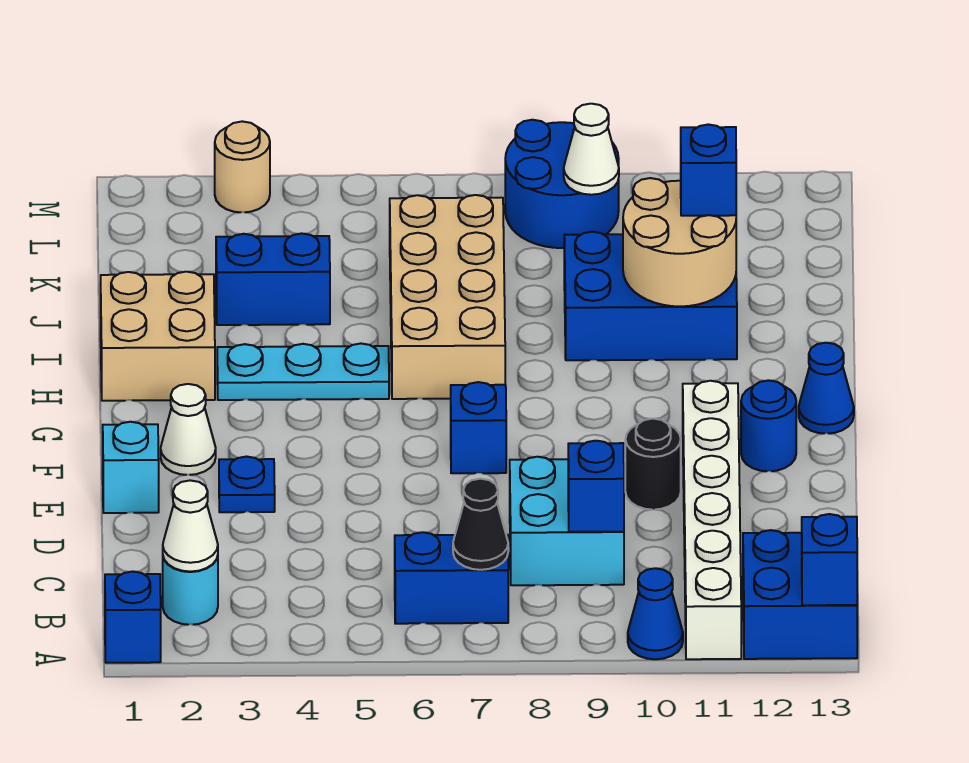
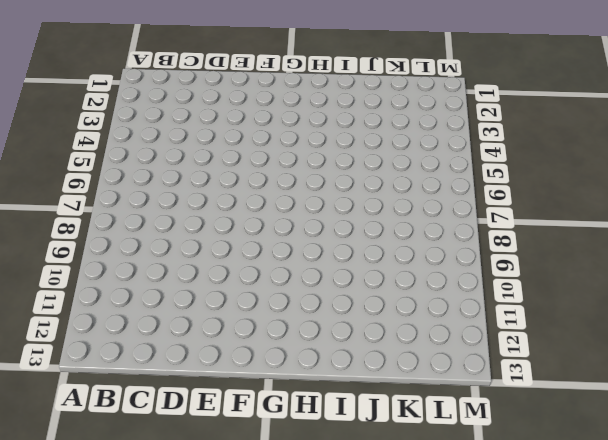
none -> blue 1x1 brick [105,571,161,663]
none -> blue 1x1 cone [628,568,683,659]
none -> white 1x6 brick [683,381,741,659]

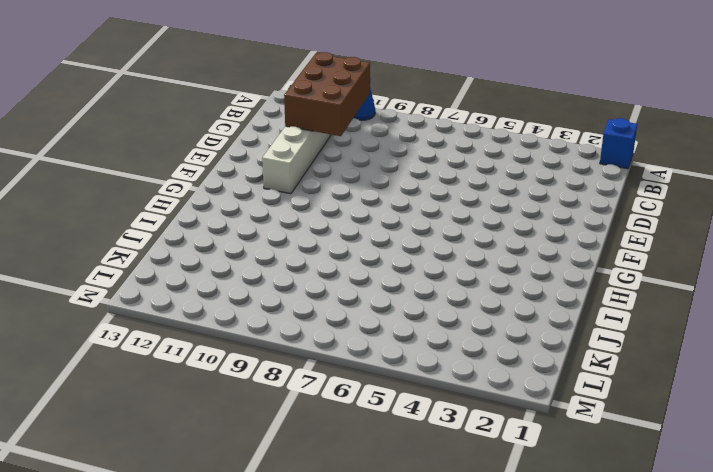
brown 2x3 brick [284,52,370,136] -> none
none -> blue 2x2 brick [743,530,857,659]
none -> cyan 1x1 round brick [163,556,218,625]
none -> blue 1x2 brick [395,532,508,624]

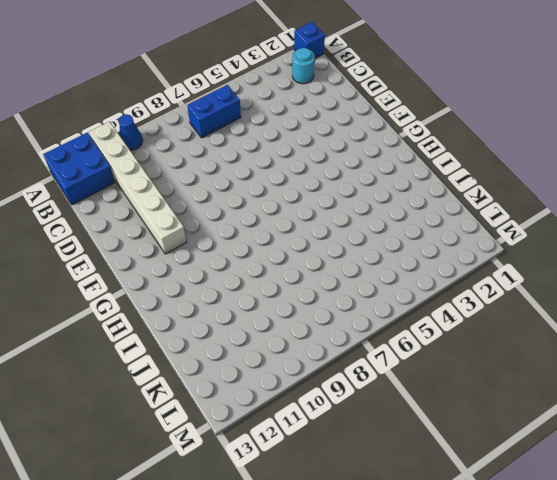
none -> cyan 2x2 brick [510,457,624,585]
none -> cyan 1x1 brick [103,422,159,513]
none -> blue 1x1 plate [219,457,275,512]

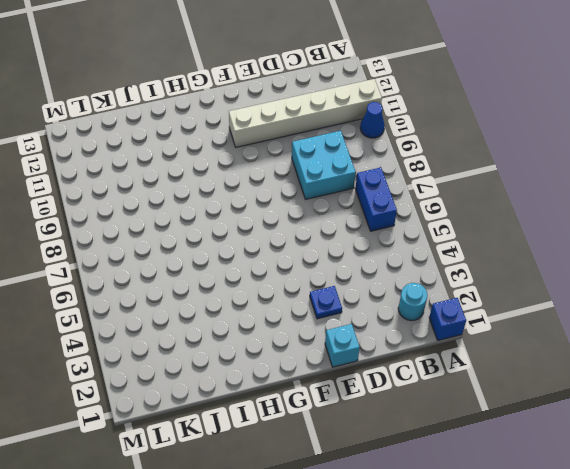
none -> blue 2x2 brick [743,530,857,659]
none -> black 1x1 round brick [625,419,681,509]
none -> white 1x1 cone [161,384,216,475]

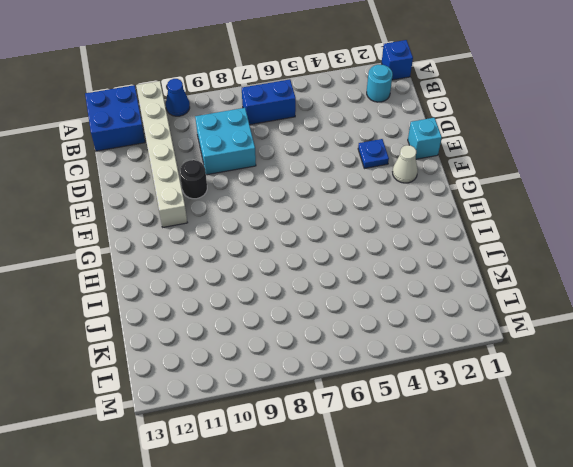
none -> blue 1x1 brick [451,382,506,473]
none -> blue 1x1 round brick [741,380,796,471]
none -> blue 1x1 cone [799,343,854,434]

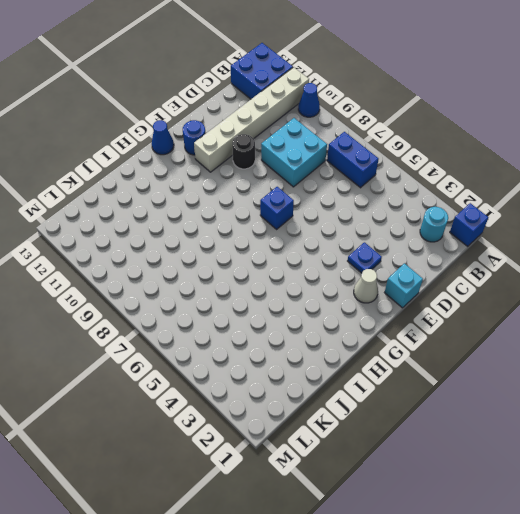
none -> tan 2x2 brick [101,272,215,401]
none -> cyan 1x3 plate [217,344,389,400]
none -> tan 2x4 brick [390,195,505,399]

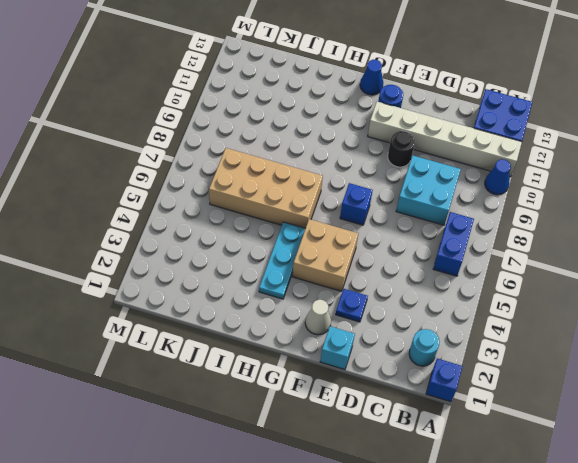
tan 2x2 brick [292,219,358,291] -> tan 2x2 brick moved to [101,272,215,401]
none -> blue 2x3 brick [564,232,737,360]
none -> blue 1x2 brick [216,233,330,325]
none -> blue 2x2 round brick [505,120,619,248]

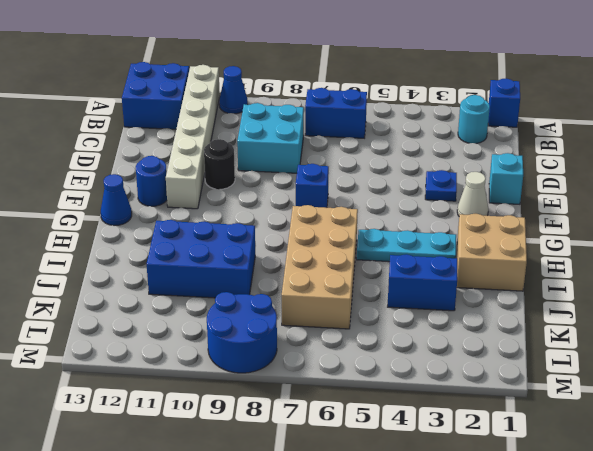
none -> tan 1x1 round brick [215,121,270,212]
none -> blue 1x1 brick [802,514,857,605]
none -> white 1x1 cone [163,480,218,572]

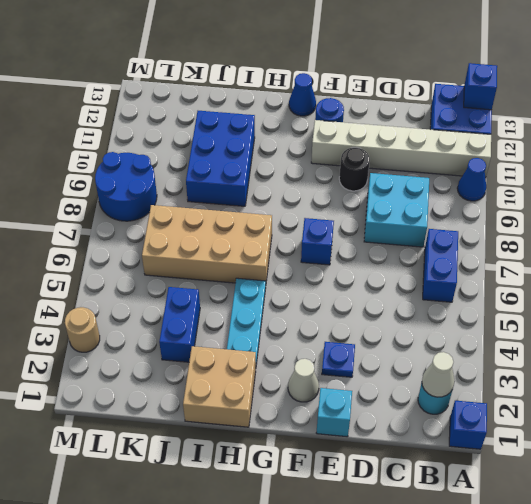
none -> black 1x1 cone [453,479,508,570]
none -> blue 1x1 brick [568,441,624,532]
none -> tan 2x2 round brick [623,178,736,306]

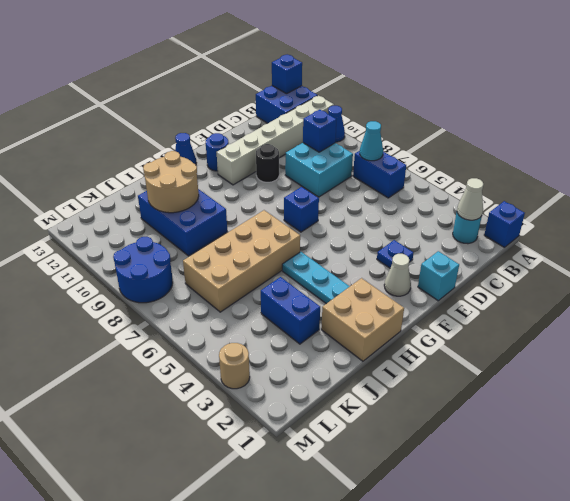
cyan 1x1 cone [360,121,383,161] -> black 1x1 cone [453,479,508,570]
none -> white 1x1 cone [564,104,619,195]
none -> blue 1x1 brick [681,124,736,216]

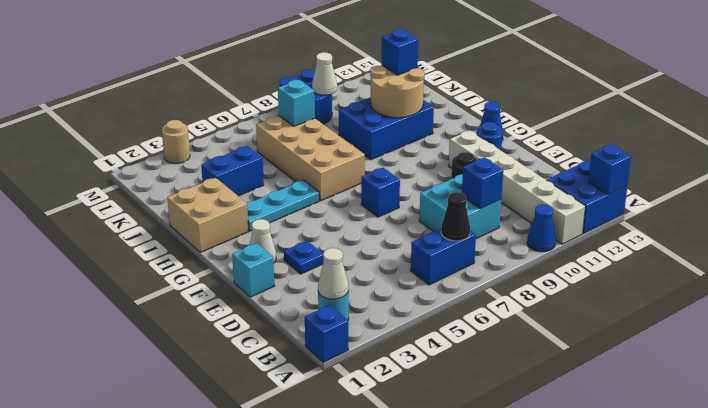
cyan 1x1 brick [278,80,315,126] -> none

